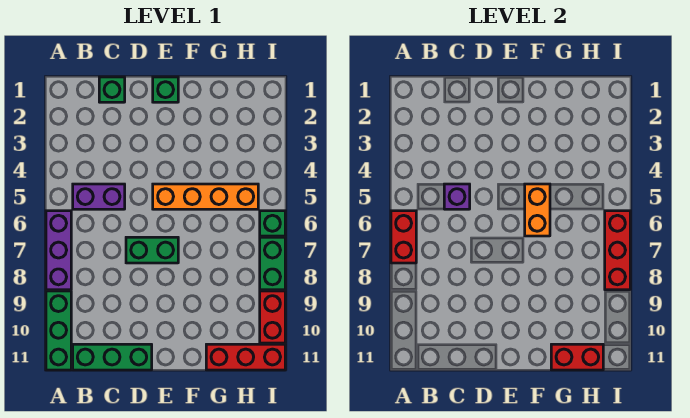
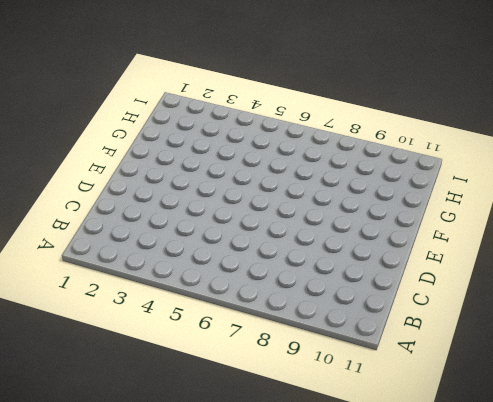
none -> purple 1x3 brick [46,211,71,290]
none -> green 1x3 brick [46,291,71,370]
none -> purple 1x2 brick [73,184,125,209]

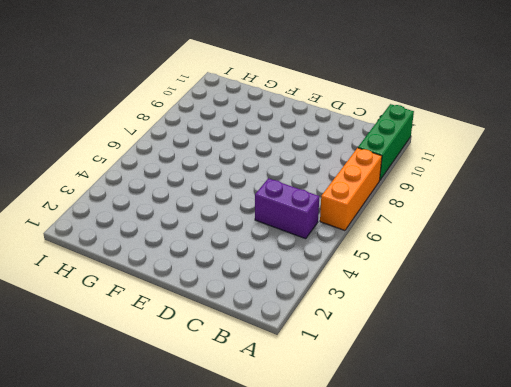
orange 1x3 brick [320,148,382,231] -> purple 1x3 brick [46,211,71,290]
none -> green 1x3 brick [73,344,152,370]
none -> green 1x1 brick [99,77,125,102]
none -> green 1x2 brick [126,237,178,263]

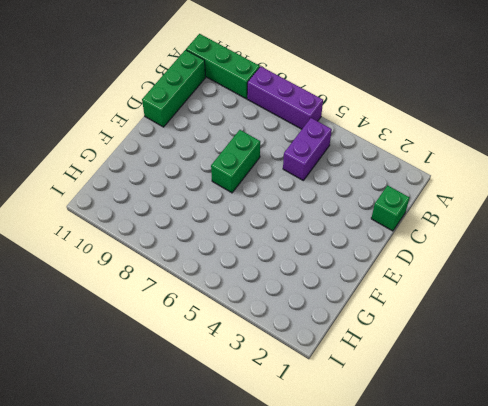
none -> green 1x1 brick [153,77,178,102]
none -> orange 1x4 brick [153,184,258,209]
none -> red 1x3 brick [206,344,285,370]

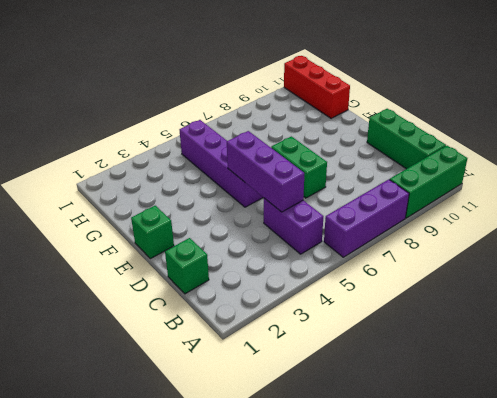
purple 1x3 brick [227,131,304,212] -> purple 1x1 brick [444,184,470,209]
purple 1x4 brick [180,120,263,207] -> orange 1x4 brick [153,184,258,209]
none -> green 1x1 brick [260,211,285,236]
none -> green 1x2 brick [260,237,285,290]
none -> red 1x2 brick [260,291,285,343]

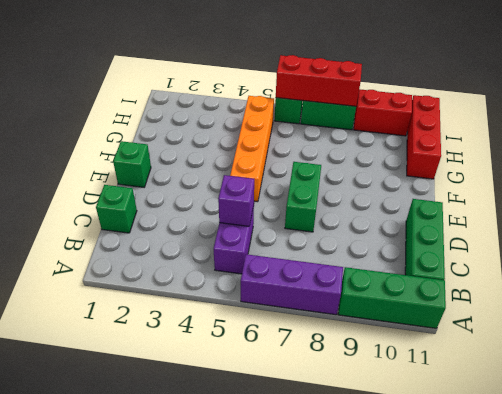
none -> red 1x2 brick [391,211,416,263]
none -> orange 1x2 brick [525,184,550,236]
none -> red 1x2 brick [551,344,603,370]

